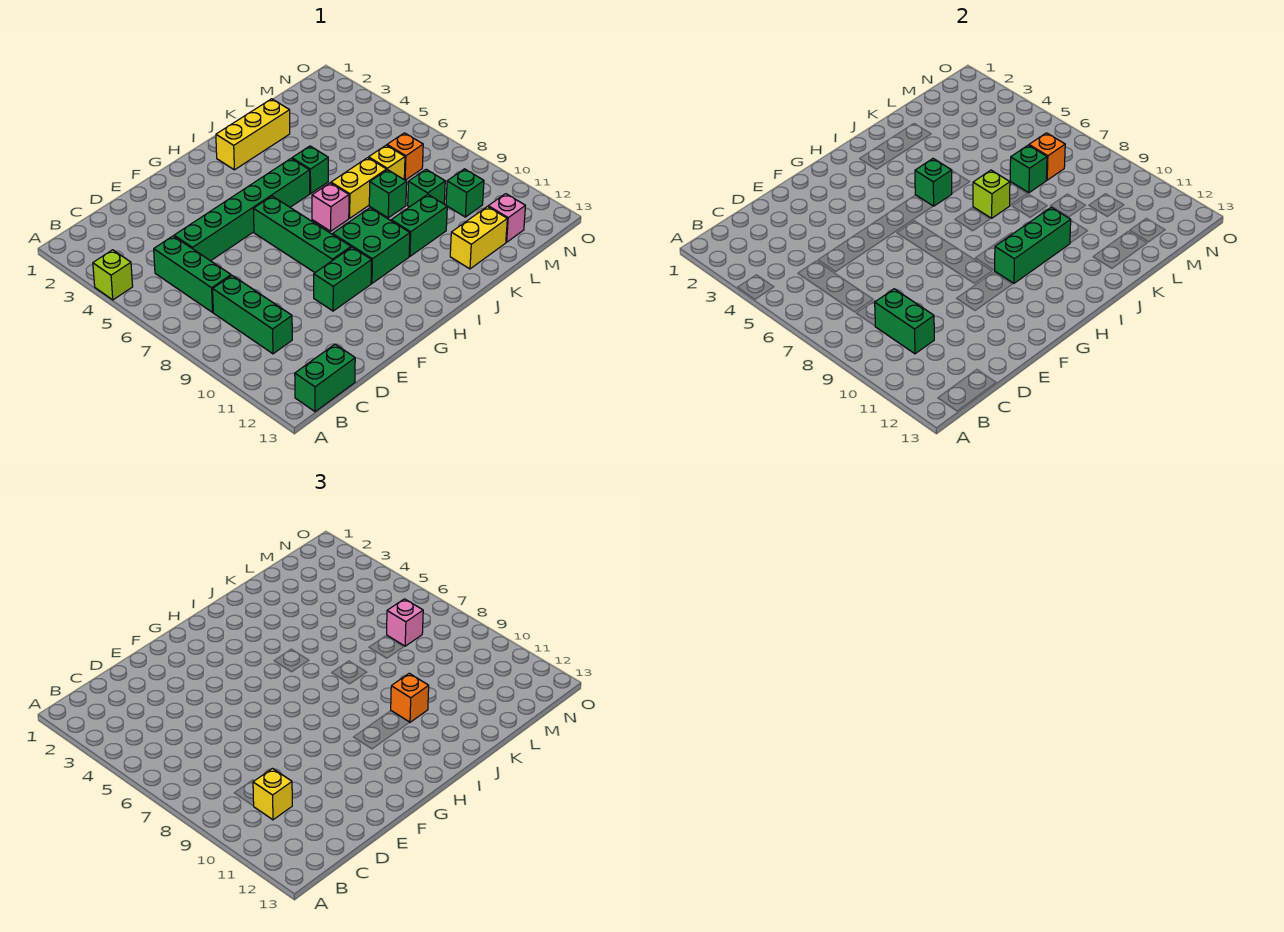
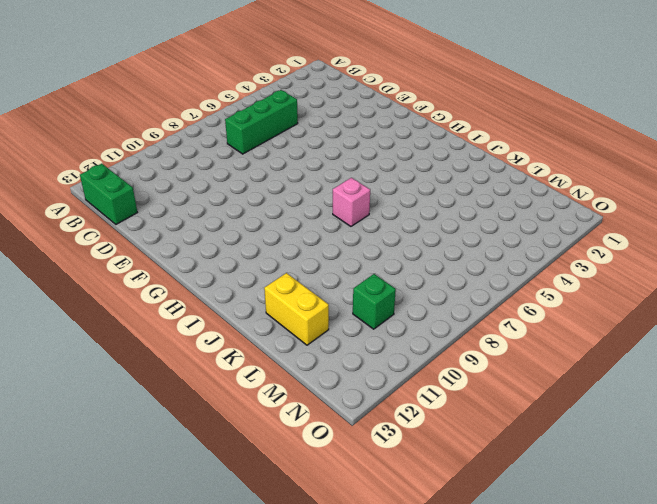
none -> lime 1x1 brick [93,250,133,300]
none -> green 1x3 brick [213,276,292,354]
none -> green 1x6 brick [174,159,310,261]

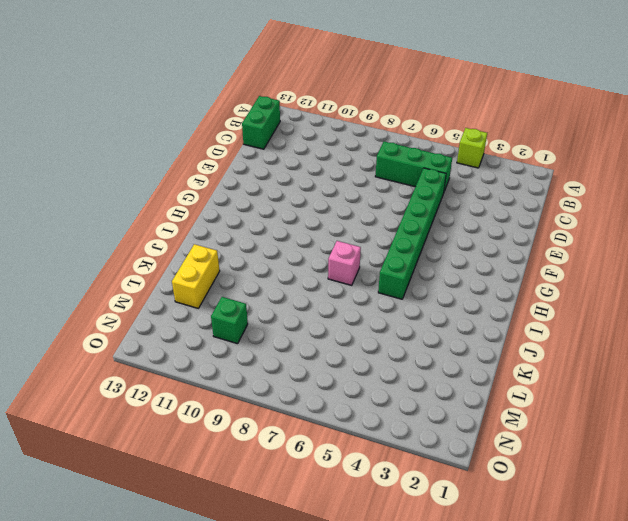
none -> green 1x3 brick [213,276,292,354]
none -> green 1x2 brick [314,247,372,311]
none -> green 1x4 brick [253,196,351,272]

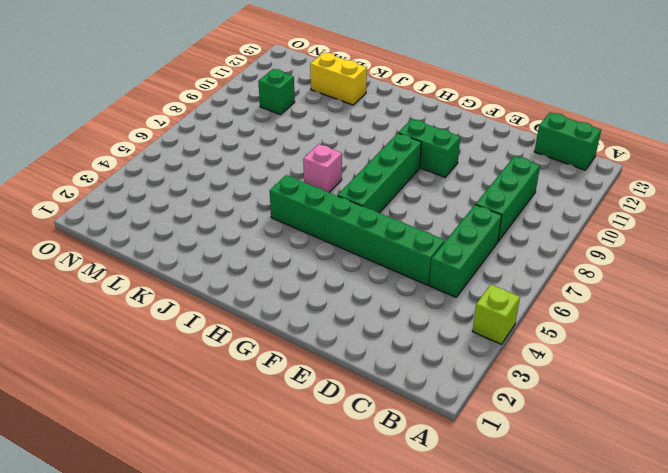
none -> green 2x2 brick [333,208,410,283]
none -> yellow 1x3 brick [216,99,290,170]
none -> green 1x1 brick [292,146,328,194]

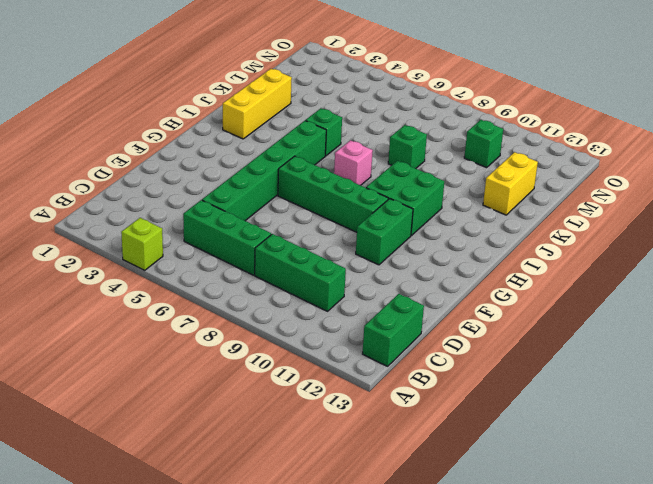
none -> yellow 1x2 brick [331,158,387,218]
none -> green 1x2 brick [391,195,447,256]
none -> yellow 1x1 brick [369,145,405,179]

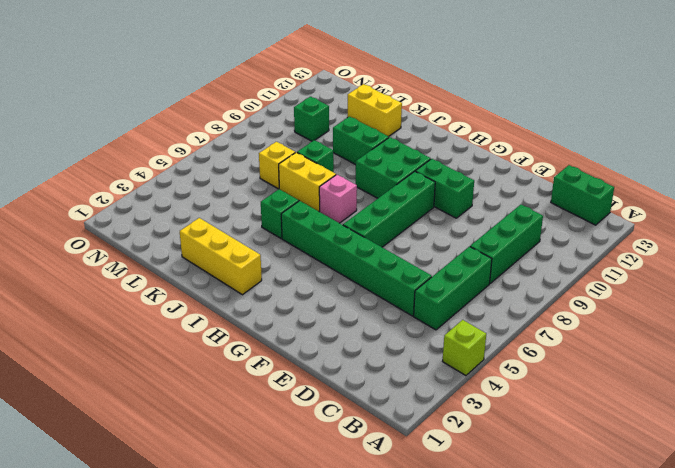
none -> green 1x1 brick [408,169,445,207]
none -> orange 1x1 brick [387,133,423,180]
none -> pink 1x1 brick [488,194,525,242]

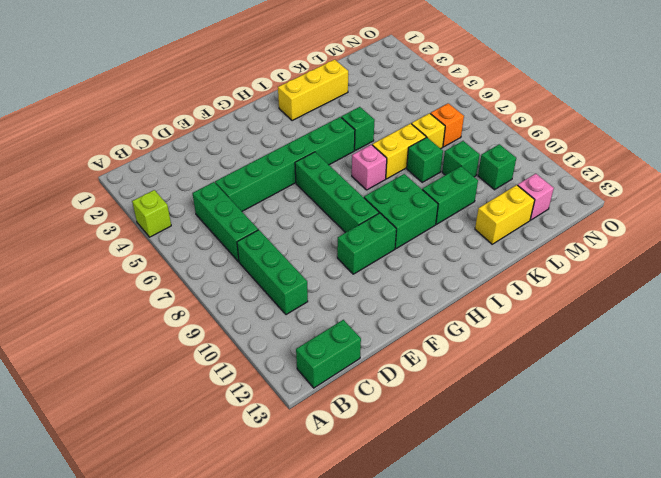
none -> green 1x2 brick [875,289,934,354]
none -> green 1x3 brick [994,207,1071,283]
none -> green 1x1 brick [915,159,952,206]

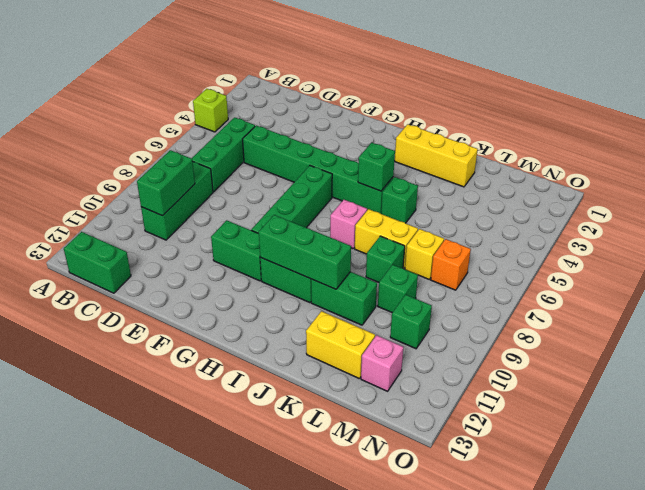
none -> lime 1x1 brick [973,170,1010,218]
none -> green 1x1 brick [1010,145,1047,193]
none -> orange 1x1 brick [1029,133,1065,180]

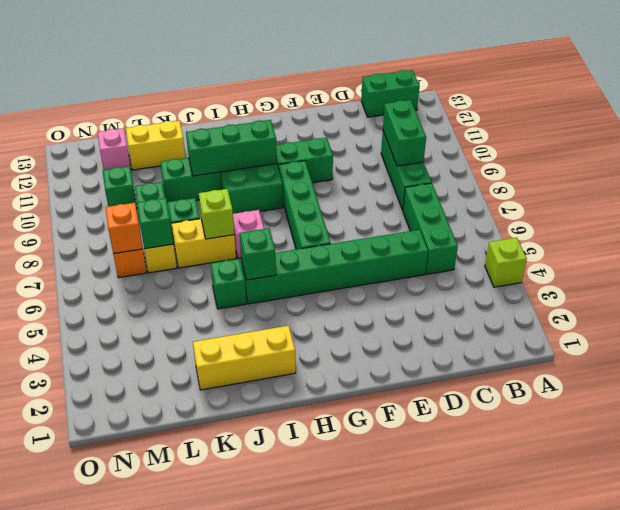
none -> yellow 1x1 brick [253,769,292,820]
none -> orange 1x1 brick [391,673,429,722]
none -> pink 1x1 brick [387,599,423,646]

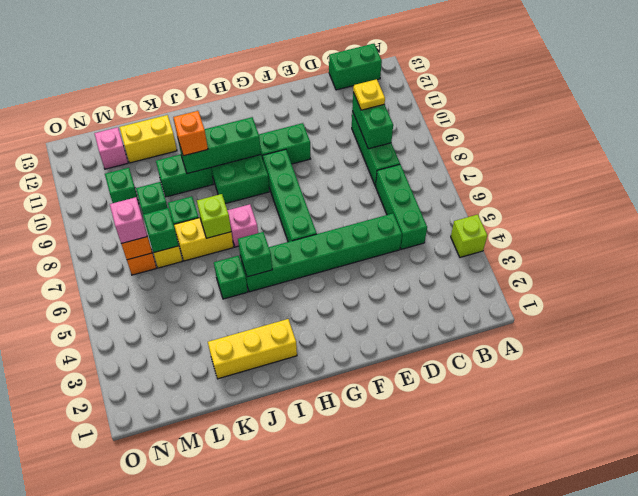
yellow 1x1 plate [353,79,385,110] -> yellow 1x1 brick [253,769,292,820]

